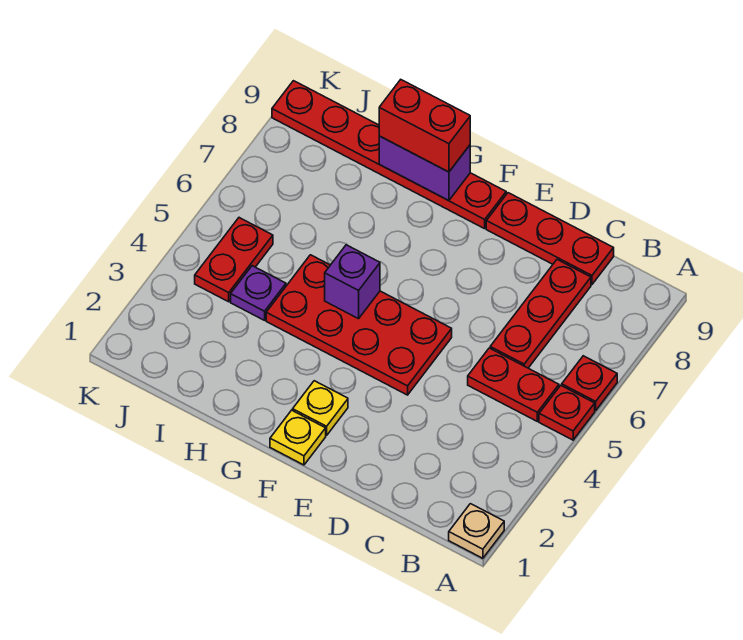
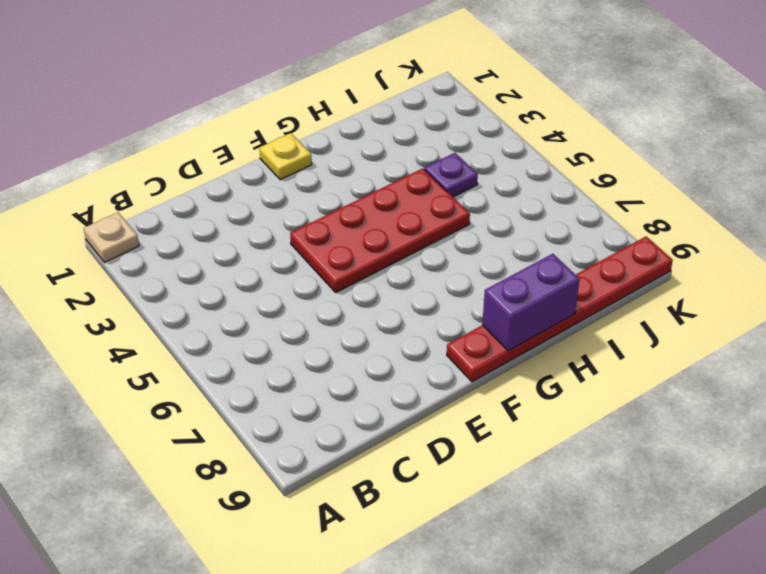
none -> red 1x1 plate [539,386,595,440]
none -> red 1x1 plate [562,356,617,410]
none -> red 1x2 plate [468,348,559,421]

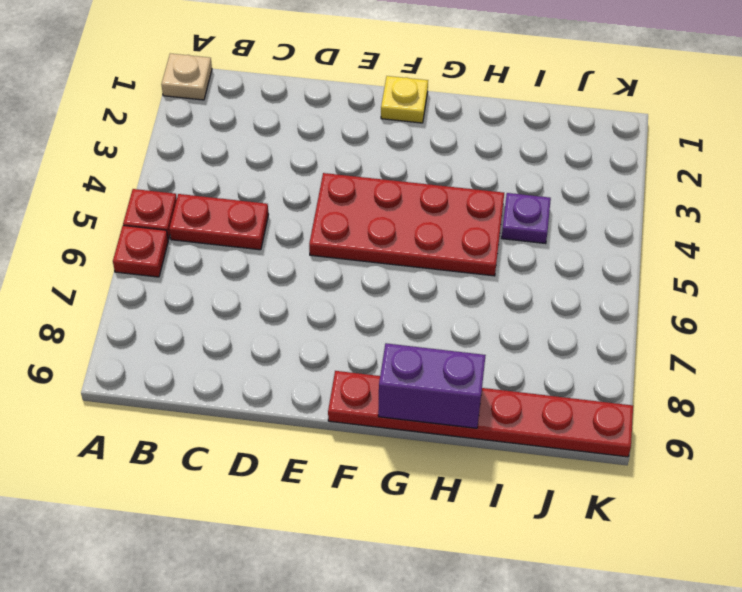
none -> red 1x3 plate [490,260,591,368]
none -> red 1x3 plate [486,193,614,285]
none -> yellow 1x1 plate [293,381,348,435]

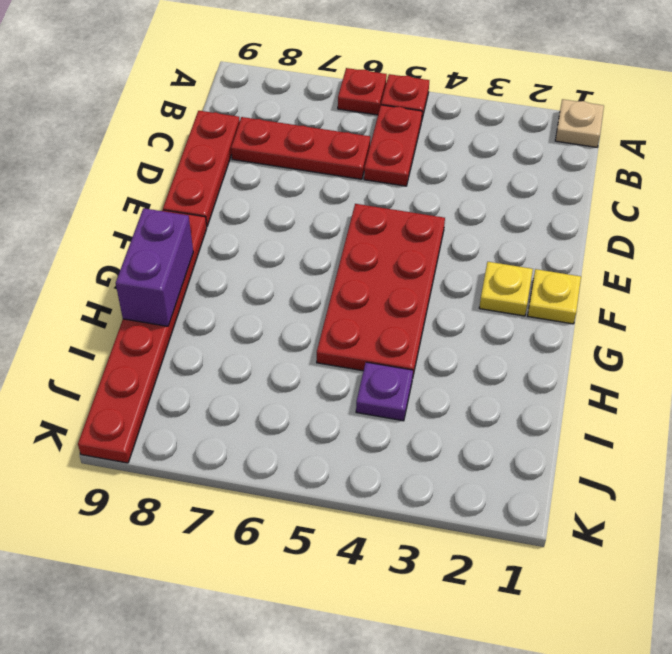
none -> red 1x2 plate [195,218,273,302]
none -> purple 1x1 brick [325,245,380,319]
none -> red 1x2 brick [379,80,470,172]

